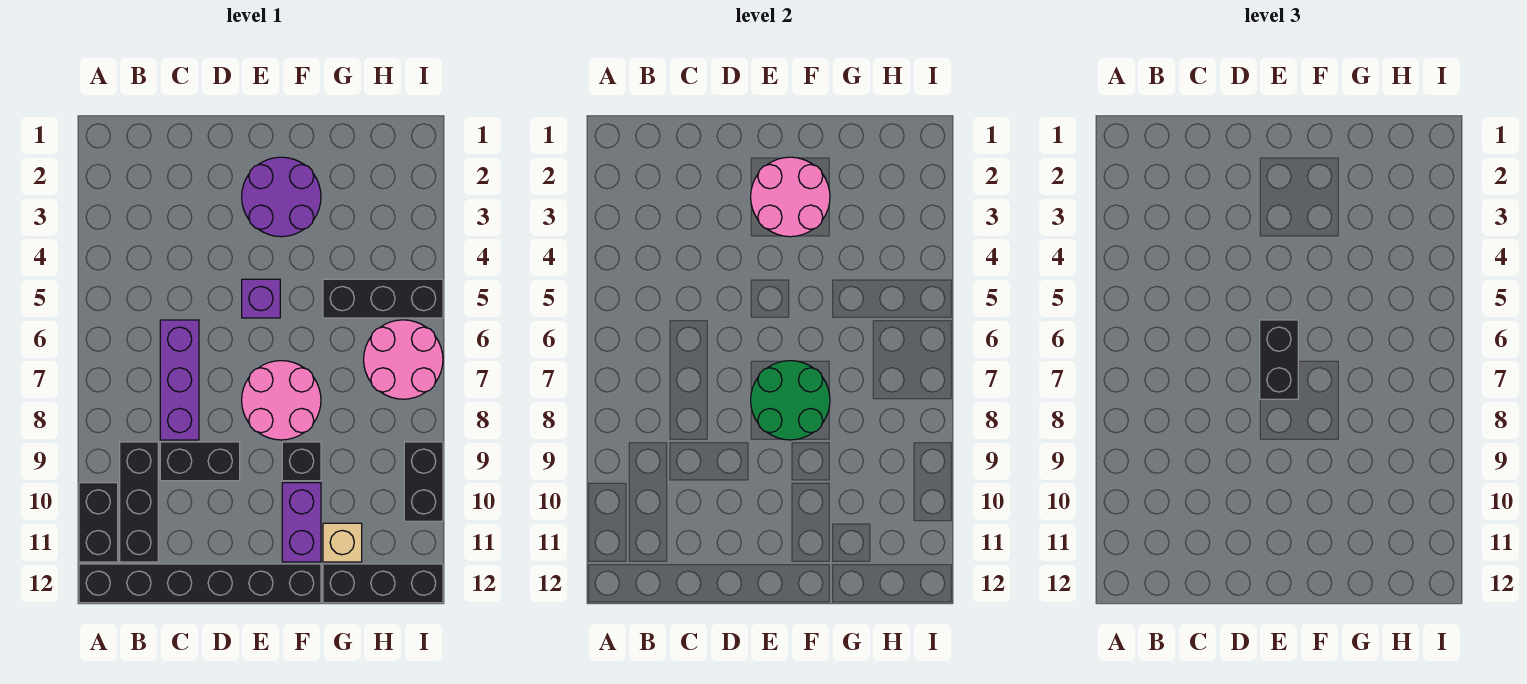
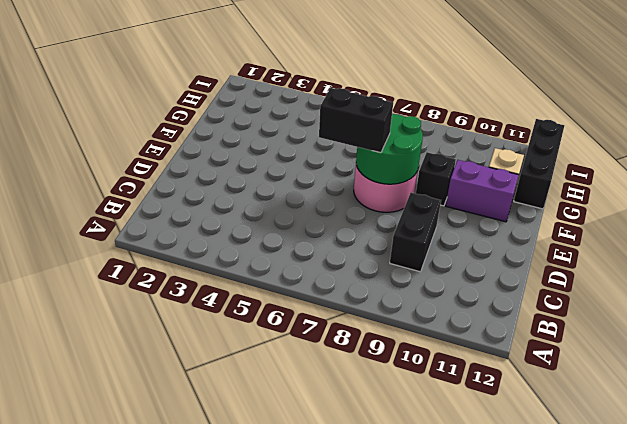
none -> black 1x2 brick [79,483,118,562]
none -> black 1x6 brick [79,564,321,603]
none -> black 1x3 brick [120,442,158,562]

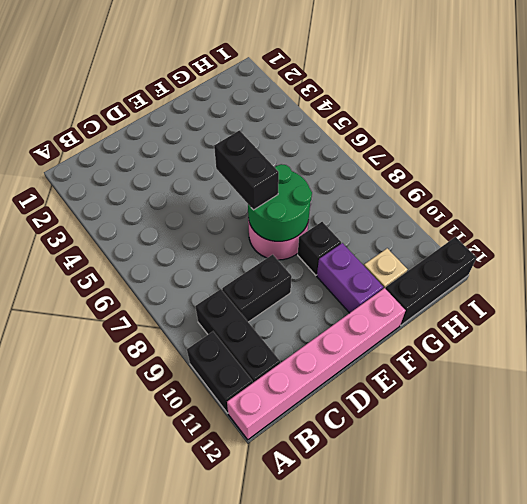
pink 1x6 brick [227,288,406,440] -> black 1x6 brick [79,564,321,603]
none -> purple 1x3 brick [160,320,199,440]
none -> purple 2x2 round brick [242,157,321,237]
none -> purple 1x1 brick [242,279,280,318]

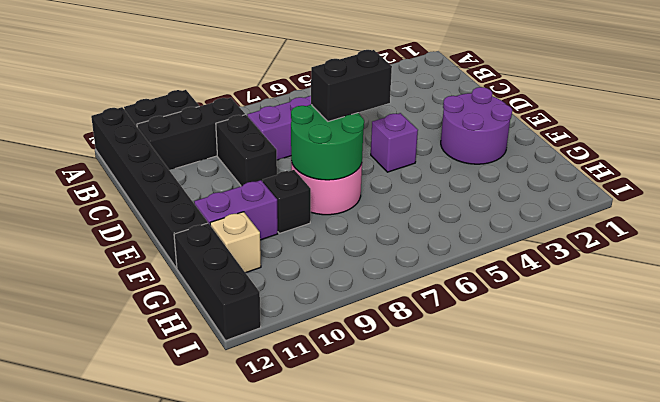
none -> black 1x3 brick [323,279,443,318]
none -> pink 2x2 round brick [364,320,443,399]
none -> black 1x2 brick [404,442,443,521]

